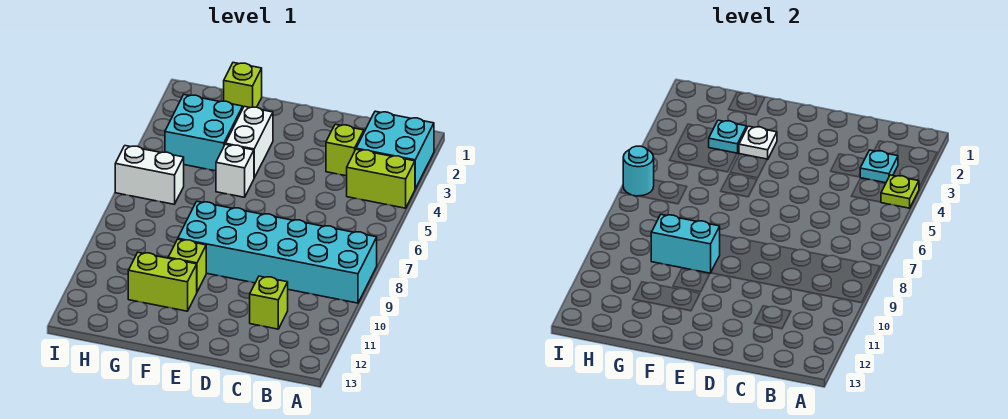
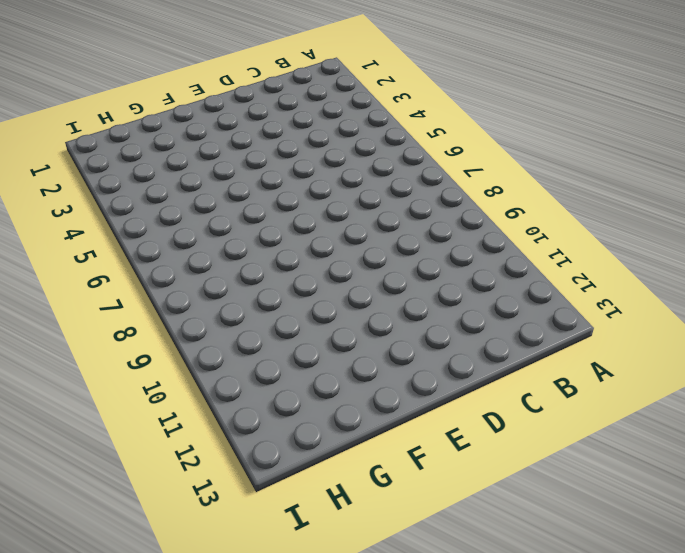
none -> cyan 2x2 brick [356,111,434,189]
none -> lime 1x2 brick [347,149,415,208]
none -> cyan 2x6 brick [178,201,377,303]

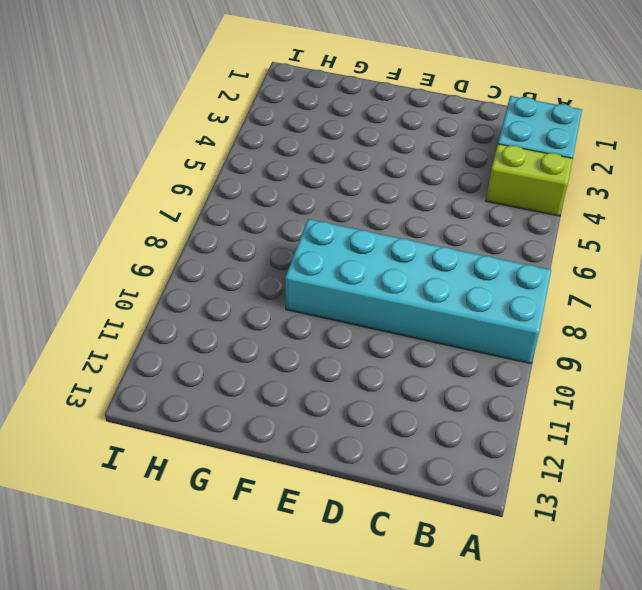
none -> lime 1x1 brick [326,124,364,176]
none -> lime 1x1 brick [250,276,288,329]
none -> white 1x2 brick [225,106,273,178]

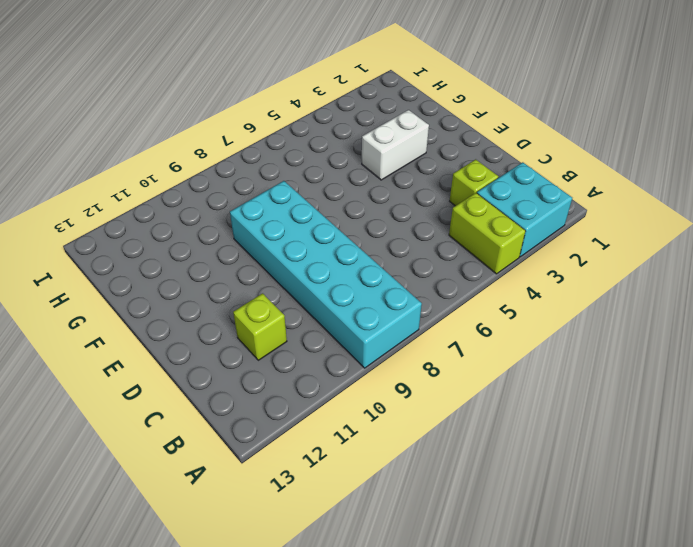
none -> white 1x1 brick [216,144,254,197]
none -> lime 1x1 brick [168,239,206,292]
none -> lime 1x2 brick [128,252,197,311]

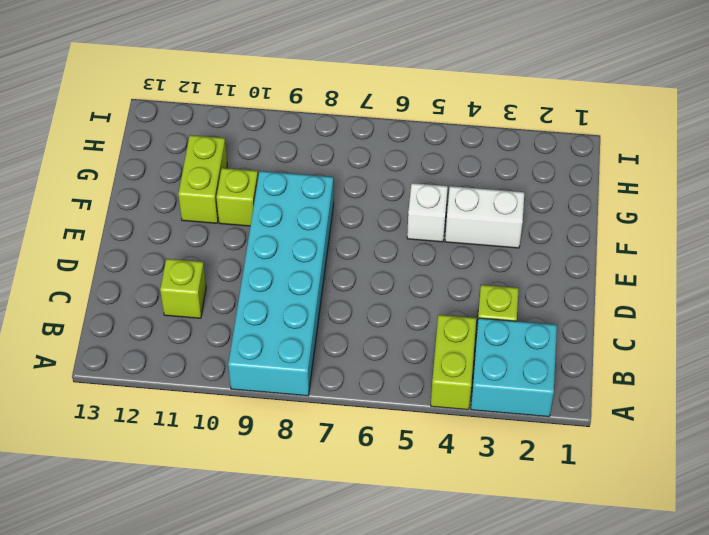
none -> lime 1x1 brick [224,63,262,108]
none -> cyan 2x2 brick [165,95,243,171]
none -> white 1x2 brick [115,146,184,204]

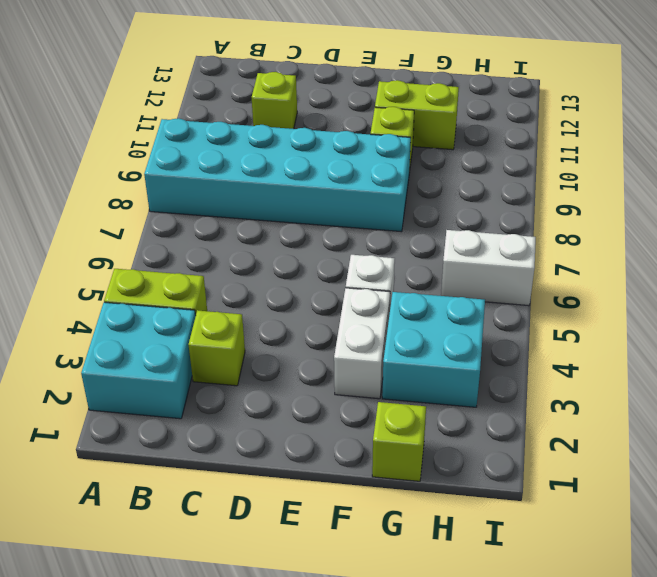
none -> lime 1x1 plate [881,175,919,208]
none -> cyan 1x1 plate [860,150,898,183]
none -> white 1x1 plate [739,126,777,159]

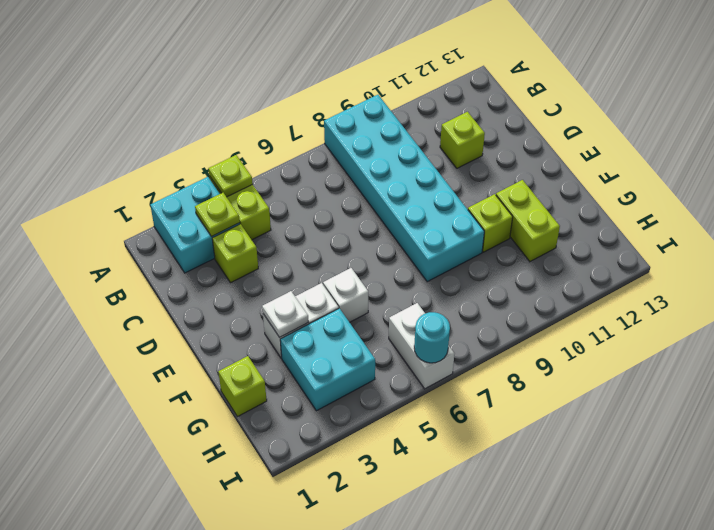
lime 1x1 plate [195,193,240,237] -> cyan 1x1 plate [860,150,898,183]
none -> cyan 1x2 brick [651,214,720,273]
none -> cyan 1x1 plate [709,120,747,153]

